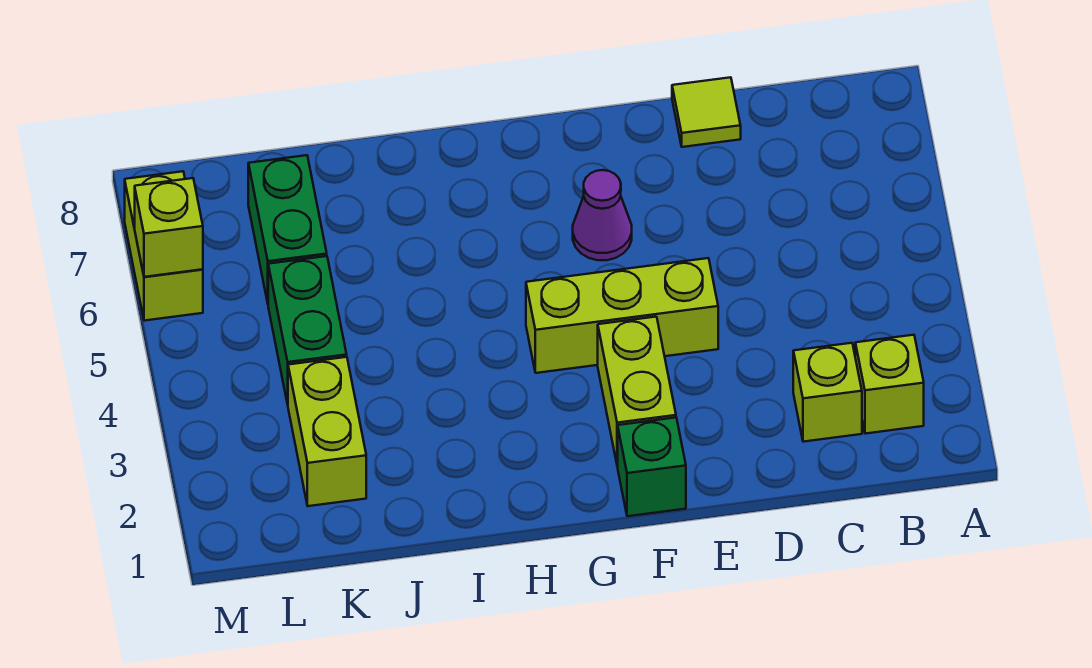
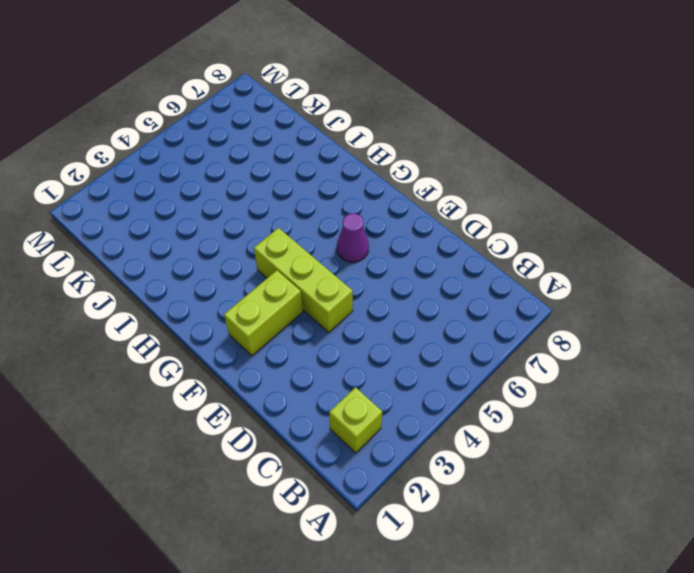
none -> lime 1x1 brick [793,343,862,442]
none -> lime 1x1 tile [672,77,741,147]
none -> green 1x1 brick [618,418,686,516]

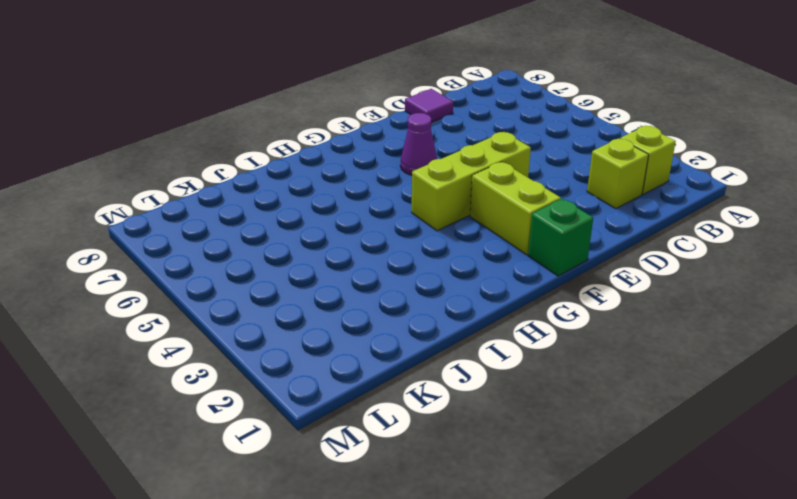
purple 1x1 tile [405,89,453,122] -> lime 1x1 tile [672,77,741,147]
none -> lime 1x2 brick [288,357,366,506]
none -> green 1x2 brick [268,256,347,404]
none -> green 1x2 brick [248,155,327,303]

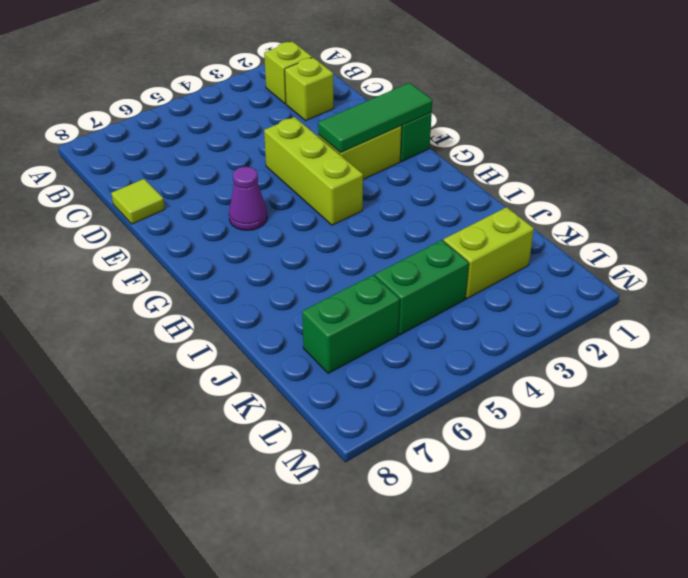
green 1x3 tile [318,83,432,152] -> none
none -> lime 1x2 brick [125,171,203,321]
none -> lime 1x1 brick [135,178,203,277]

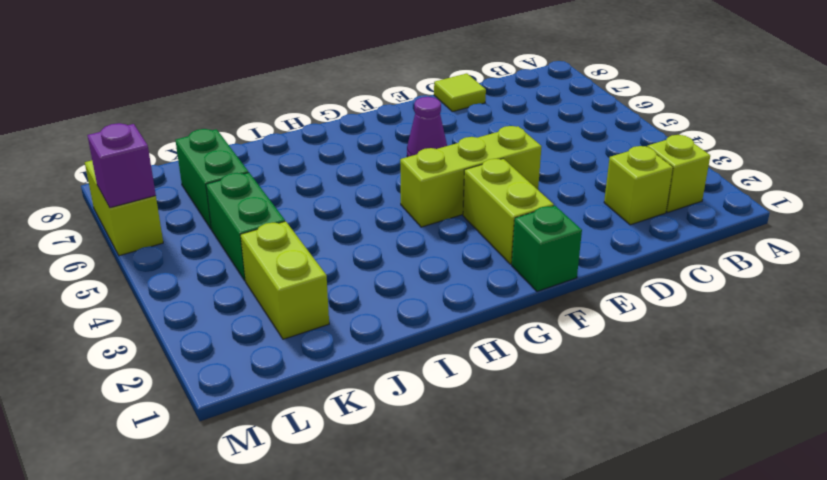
purple 1x1 brick [87,123,156,208] -> lime 1x1 brick [135,178,203,277]

